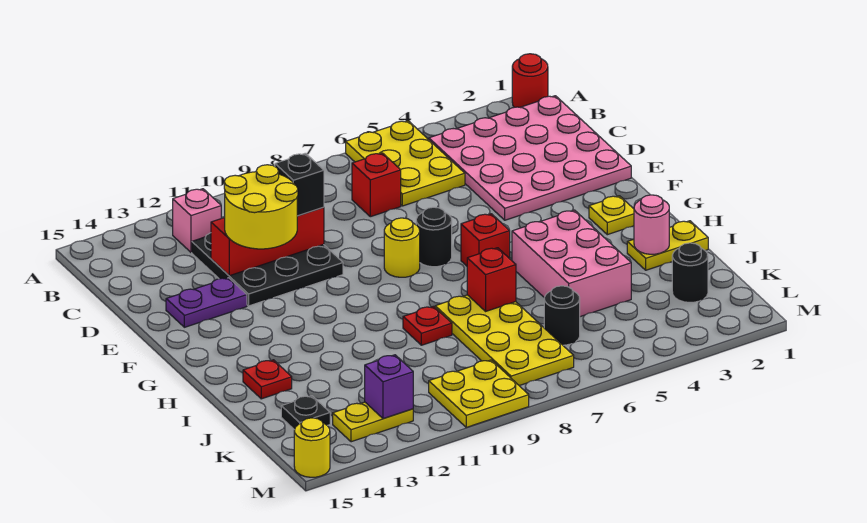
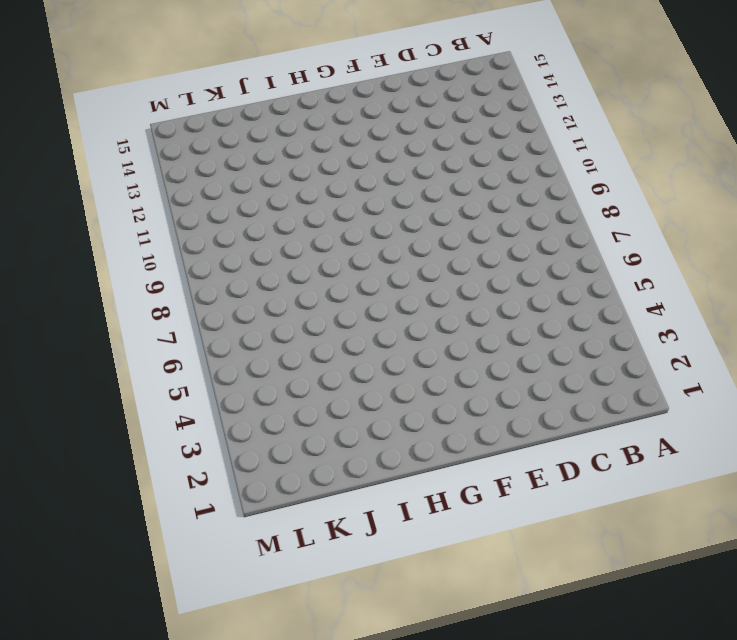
none -> red 1x1 round brick [512,54,548,107]
none -> yellow 2x3 plate [346,121,465,206]
none -> pink 4x4 plate [429,96,631,220]

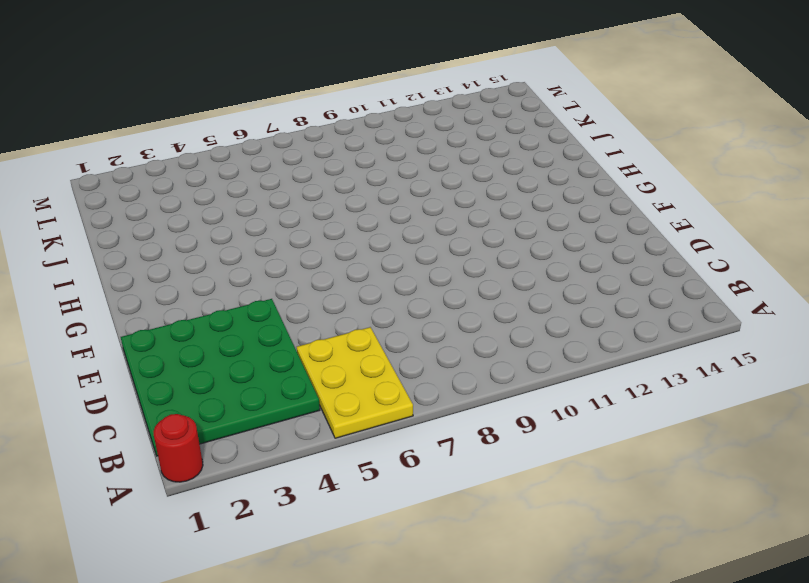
green 4x4 plate [121,299,320,456] -> pink 4x4 plate [429,96,631,220]
none -> pink 1x1 brick [173,189,221,252]
none -> red 1x1 brick [352,153,401,217]
none -> black 3x3 plate [192,233,343,306]

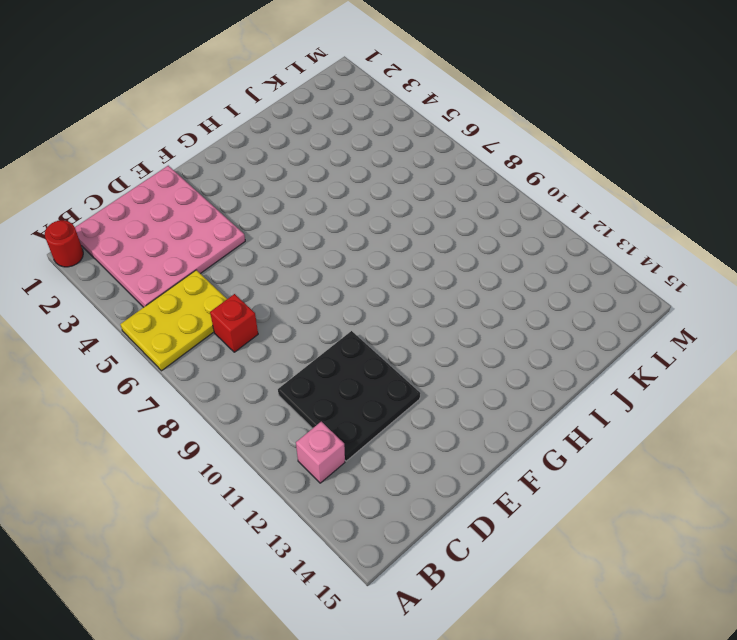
none -> purple 1x2 plate [166,278,247,327]
none -> black 1x1 round brick [416,207,452,267]
none -> yellow 1x1 round brick [384,218,420,277]

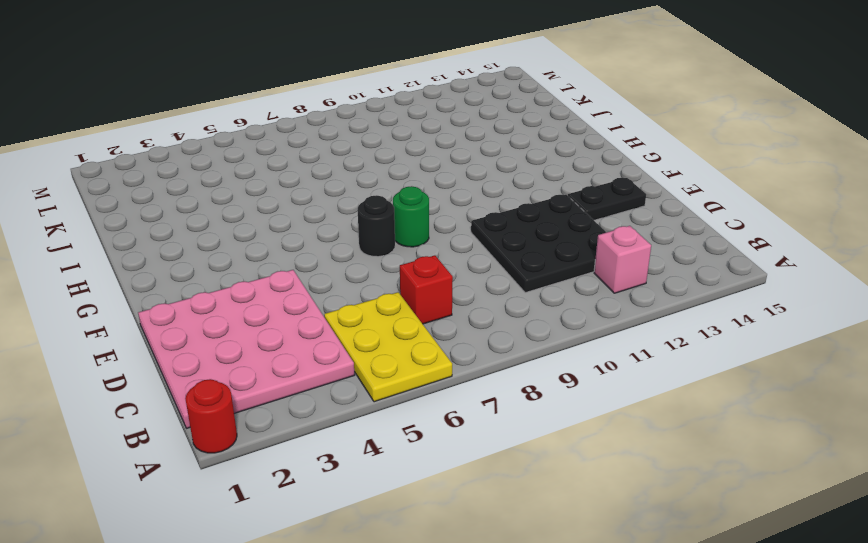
black 1x2 plate [568,178,646,220] -> purple 1x2 plate [166,278,247,327]
green 1x1 round brick [393,186,429,247] -> yellow 1x1 round brick [384,218,420,277]
none -> yellow 1x1 plate [589,196,634,235]
none -> red 1x1 brick [461,214,510,266]
none -> pink 2x3 brick [512,210,631,317]

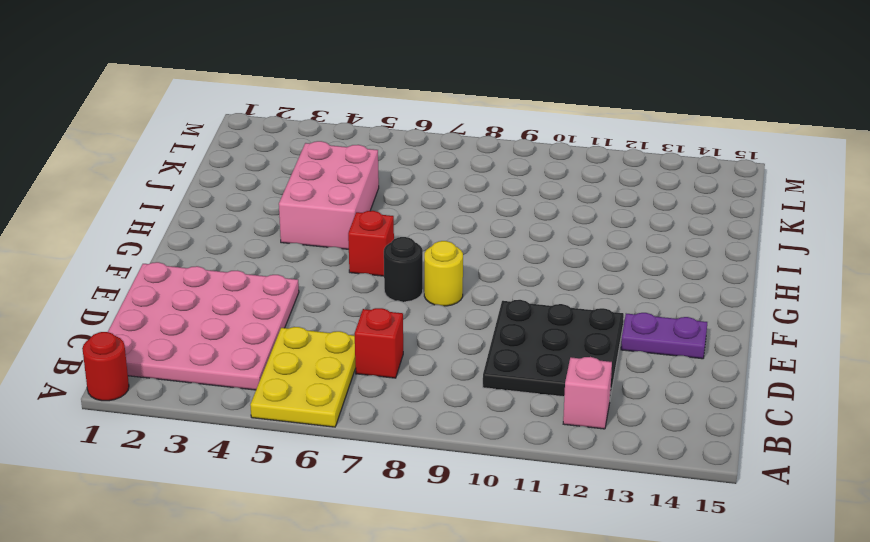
none -> yellow 1x1 plate [589,196,634,235]
none -> yellow 1x2 plate [627,221,708,270]
none -> yellow 2x4 plate [435,295,574,386]

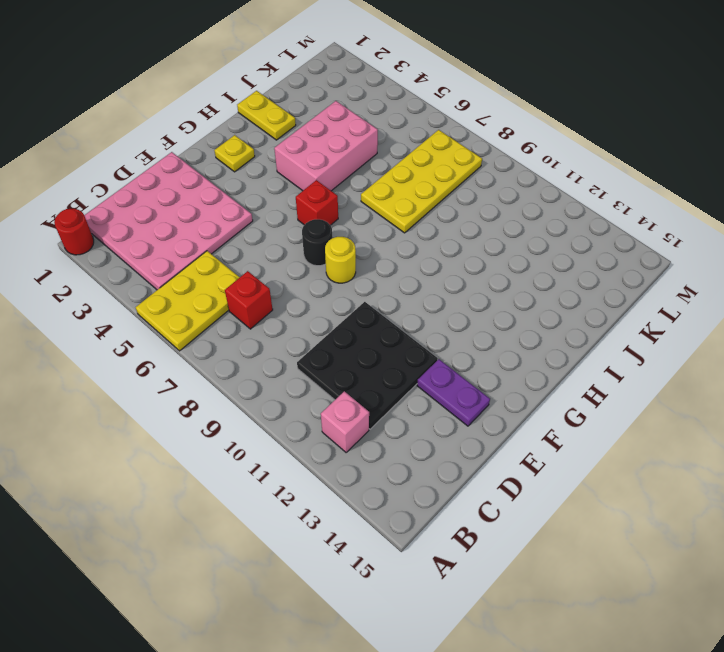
none -> red 1x1 plate [403,306,452,345]
none -> red 1x1 plate [243,360,292,399]
none -> black 1x1 round brick [672,243,708,302]

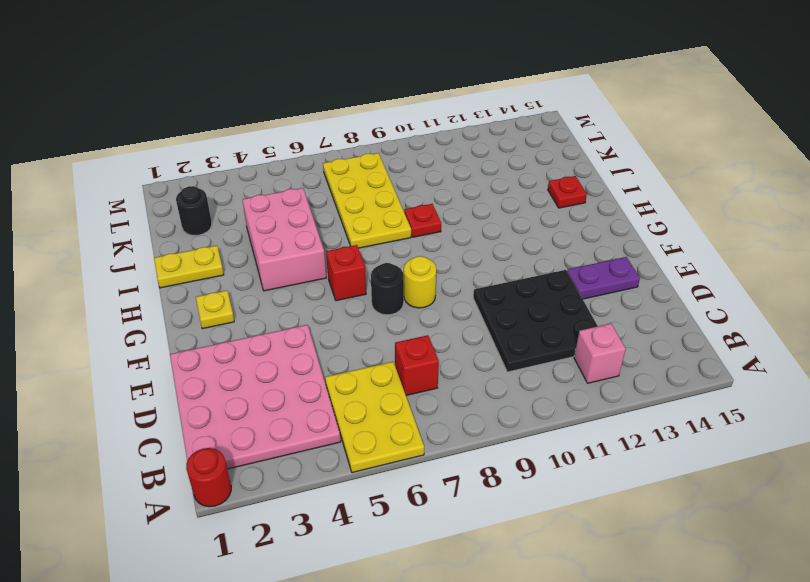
none -> black 1x1 round brick [544,286,580,345]
none -> black 1x1 plate [281,396,330,430]
none -> yellow 2x2 plate [429,360,529,427]

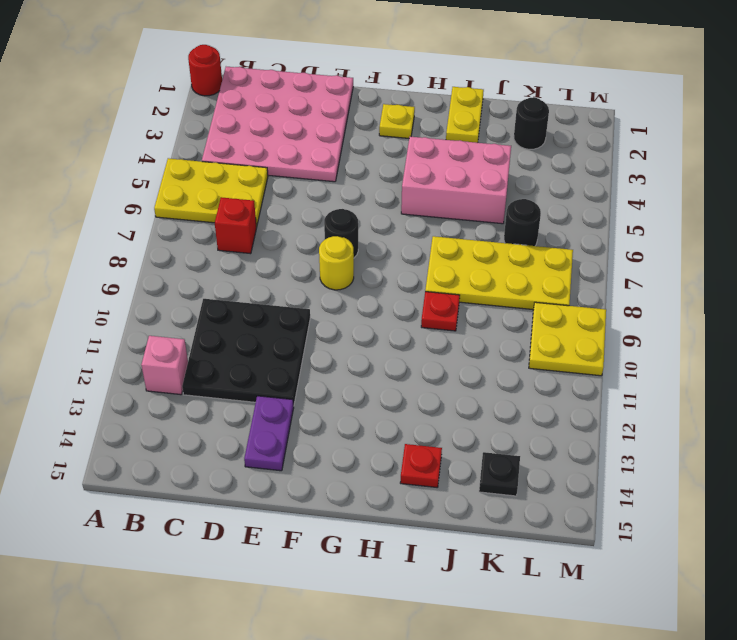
none -> red 1x1 brick [461,214,510,266]
none -> yellow 1x2 plate [333,402,413,442]
none -> yellow 1x1 round brick [294,418,330,477]

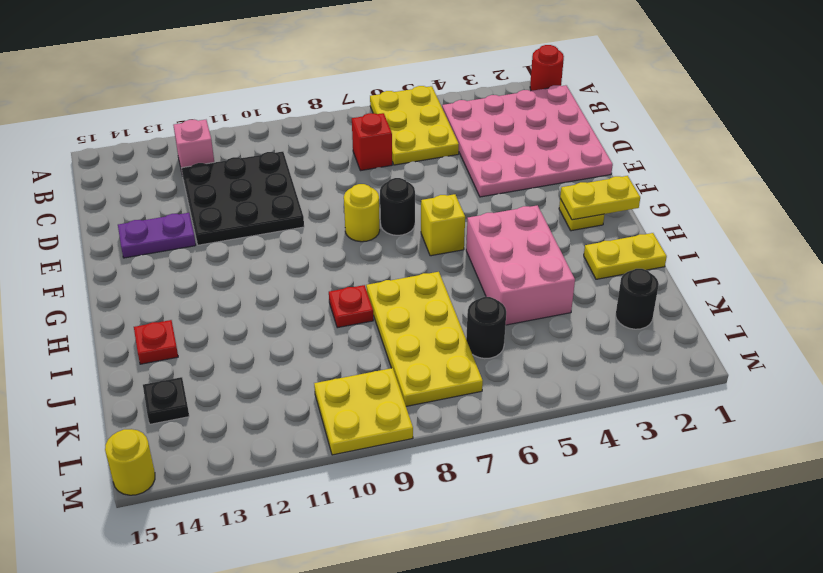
yellow 1x2 plate [560,176,640,220] -> yellow 1x2 plate moved to [333,402,413,442]
yellow 1x1 brick [421,194,465,256] -> red 1x1 brick [461,214,510,266]
none -> red 1x3 brick [211,207,324,276]
none -> pink 1x1 round brick [634,195,669,254]
none -> red 1x1 brick [467,248,516,311]

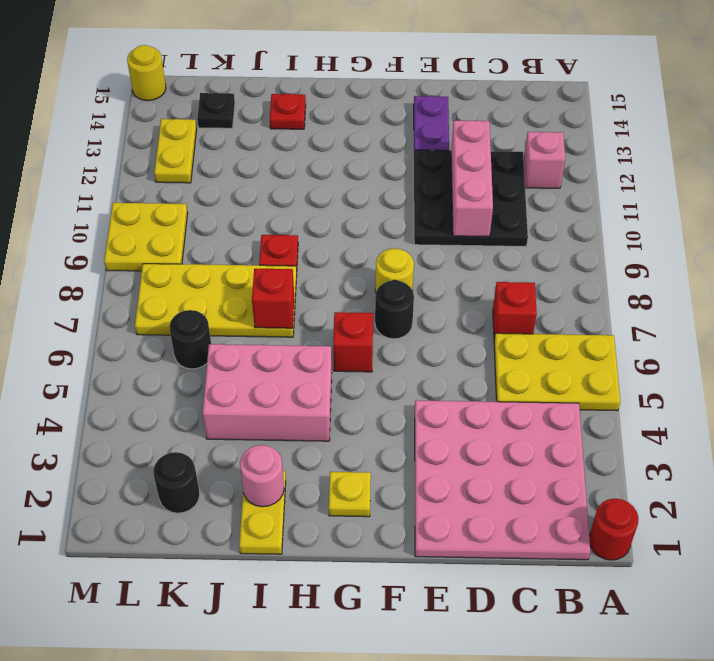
pink 1x3 brick [451,120,493,237] -> red 1x3 brick [211,207,324,276]
none -> purple 1x1 brick [365,355,413,419]
none -> black 1x1 brick [275,153,324,216]
none -> yellow 2x2 round brick [224,165,298,249]

